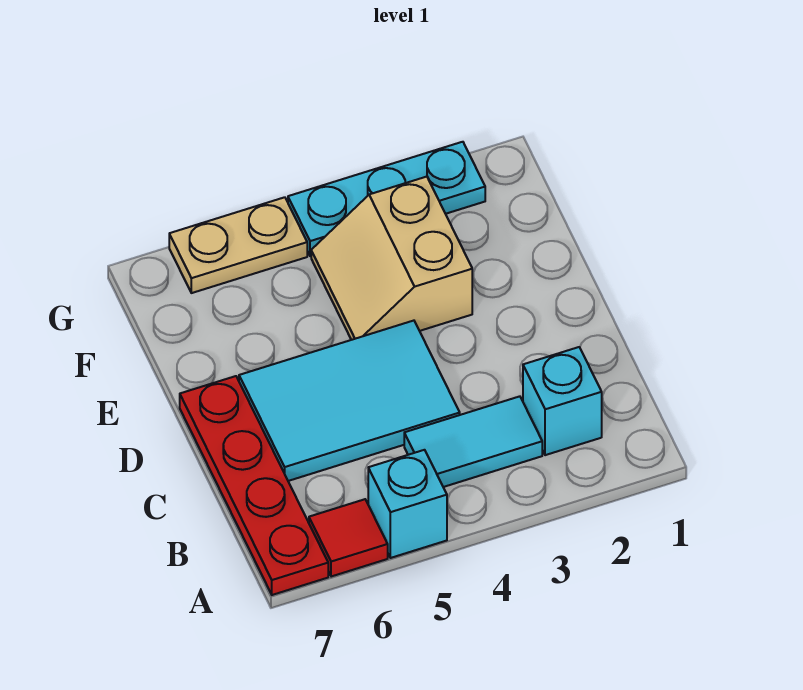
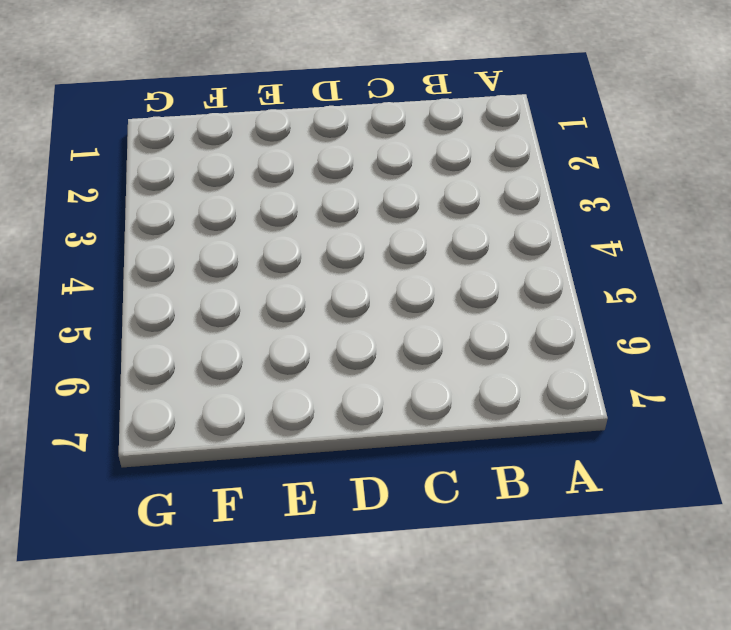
none -> cyan 1x1 brick [368,450,447,558]
none -> red 1x1 tile [309,499,388,577]

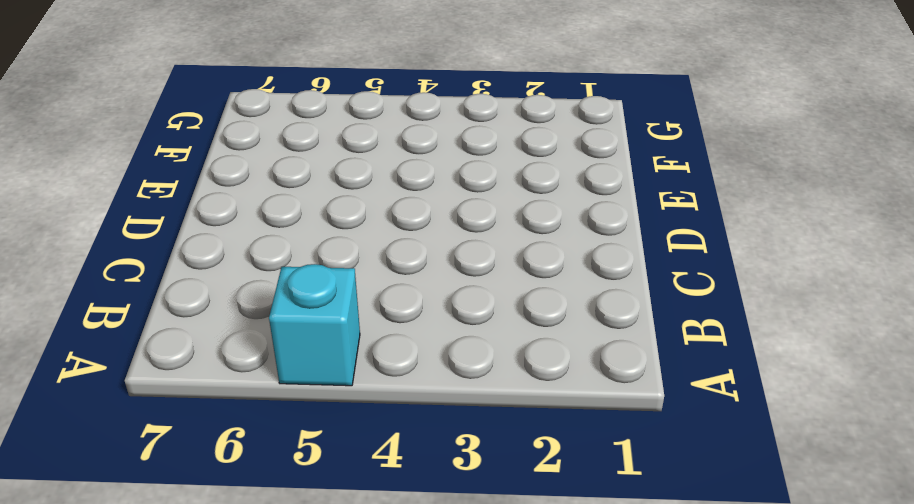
none -> red 1x1 tile [309,499,388,577]
none -> red 1x4 plate [180,376,328,595]

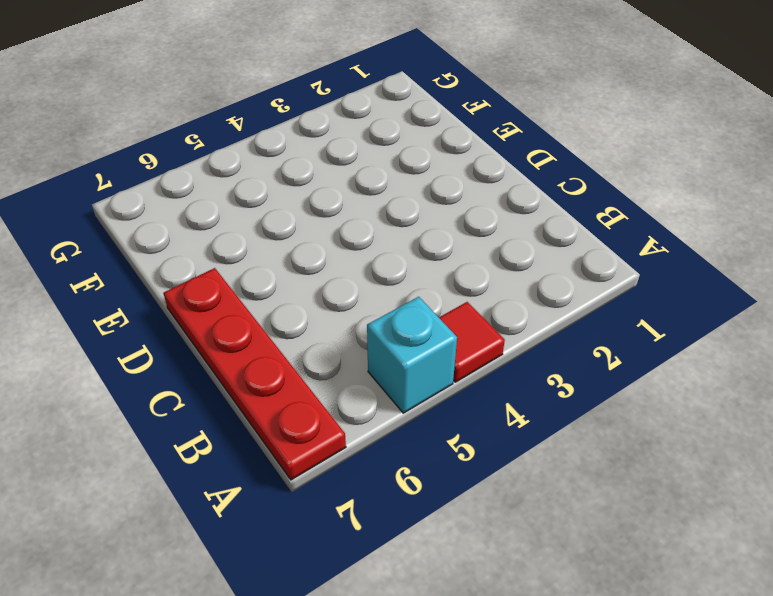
red 1x1 tile [439,302,505,382] -> red 1x1 tile moved to [309,499,388,577]
none -> cyan 1x1 brick [523,347,602,455]
none -> cyan 1x2 tile [404,396,542,487]

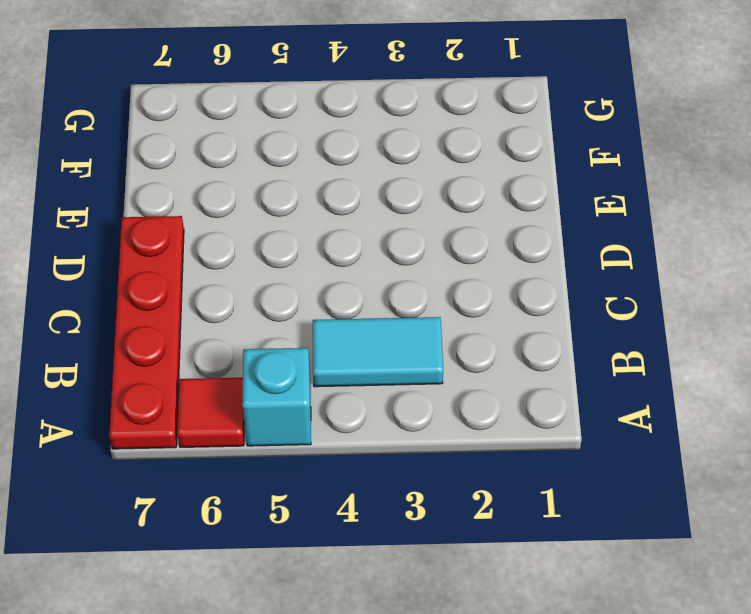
none -> cyan 1x1 brick [523,347,602,455]
none -> cyan 2x3 tile [239,321,460,481]

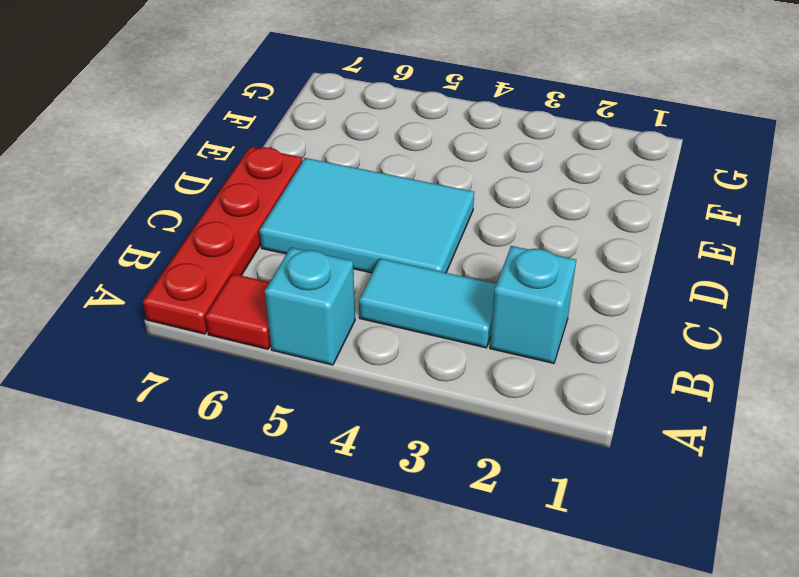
none -> tan 2x2 slope [311,177,472,340]
none -> cyan 1x3 plate [288,142,485,256]

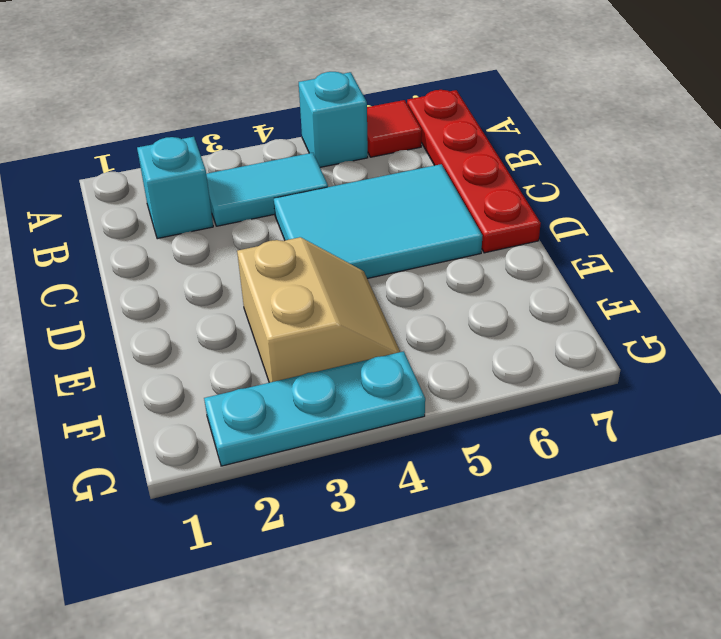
none -> tan 1x2 plate [169,197,307,293]

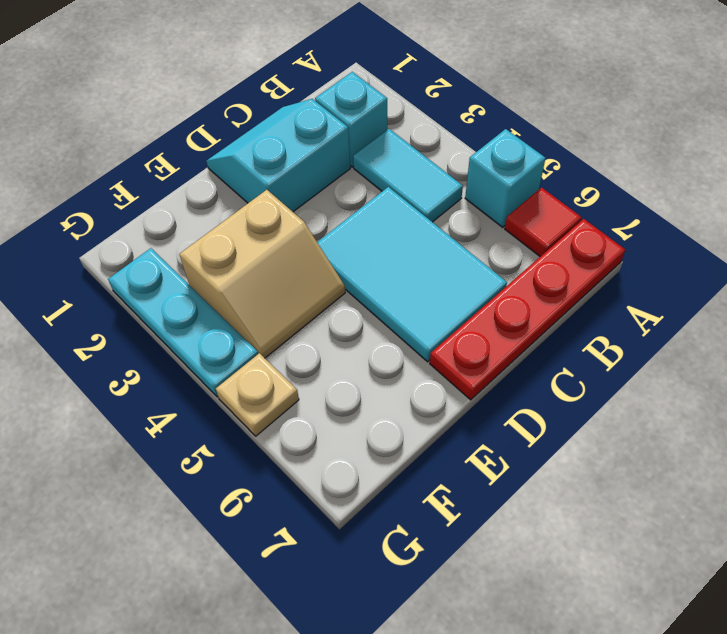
cyan 2x2 slope [206,99,350,212] -> none
tan 1x1 plate [216,353,299,436] -> tan 1x2 plate [169,197,307,293]

